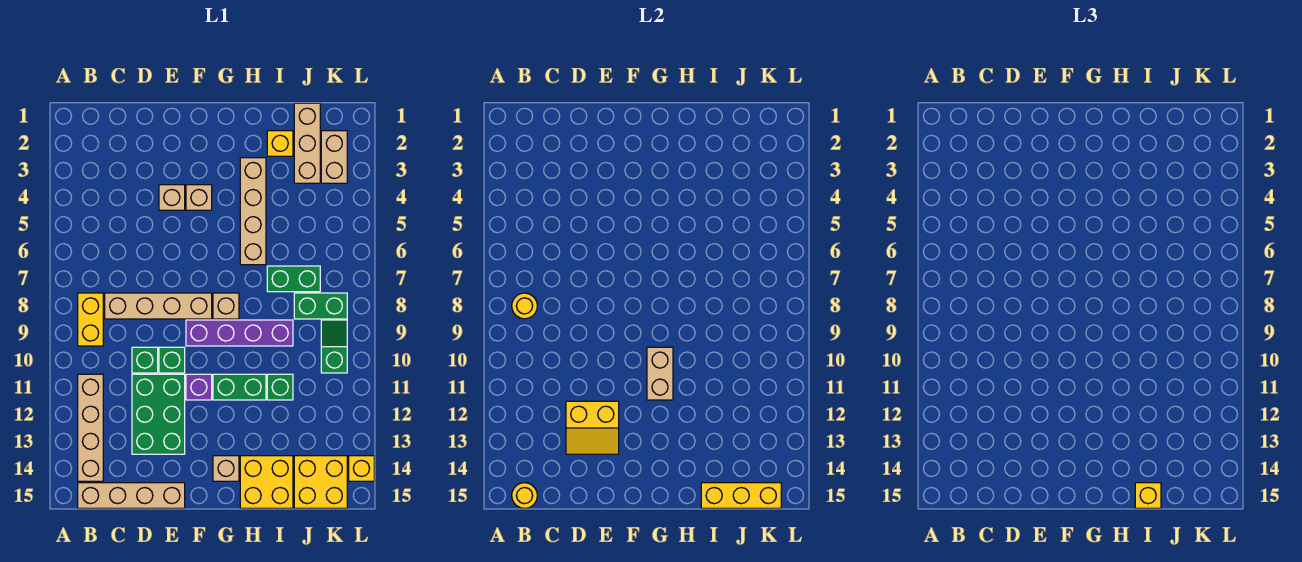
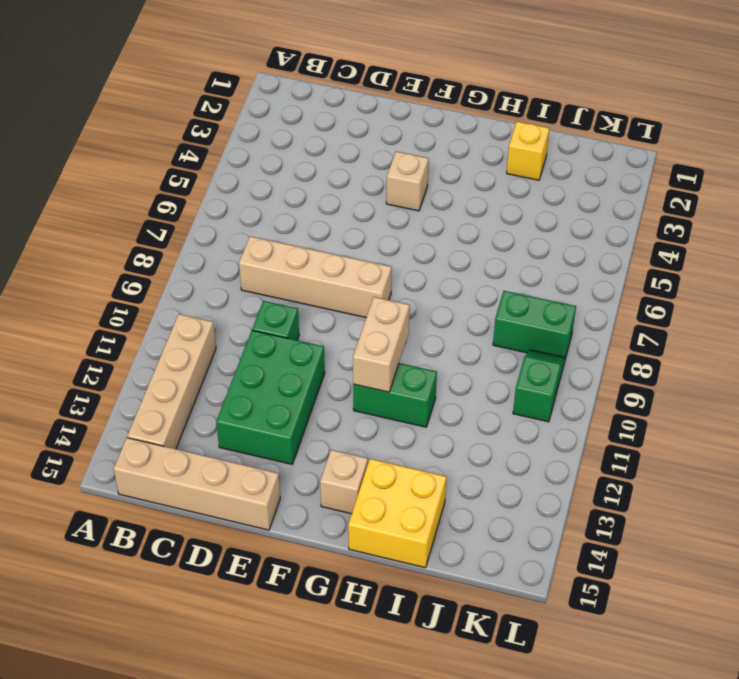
none -> yellow 1x2 brick [78,293,103,346]
none -> tan 1x1 brick [159,185,185,210]
none -> green 1x1 brick [159,347,185,373]
none -> purple 1x4 brick [186,320,293,346]

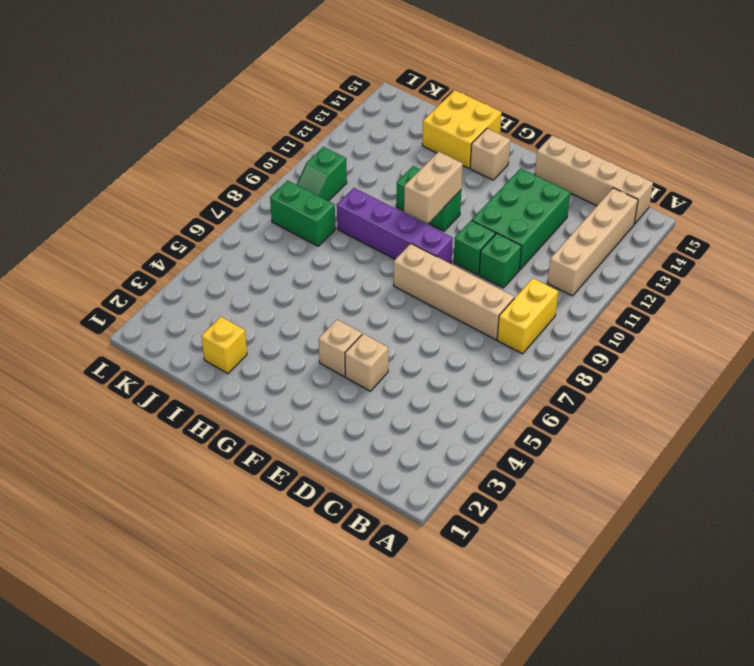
none -> purple 1x1 brick [186,374,212,400]
none -> tan 1x1 brick [213,293,239,319]
none -> tan 1x4 brick [240,158,266,265]
none -> green 1x2 brick [267,266,320,292]

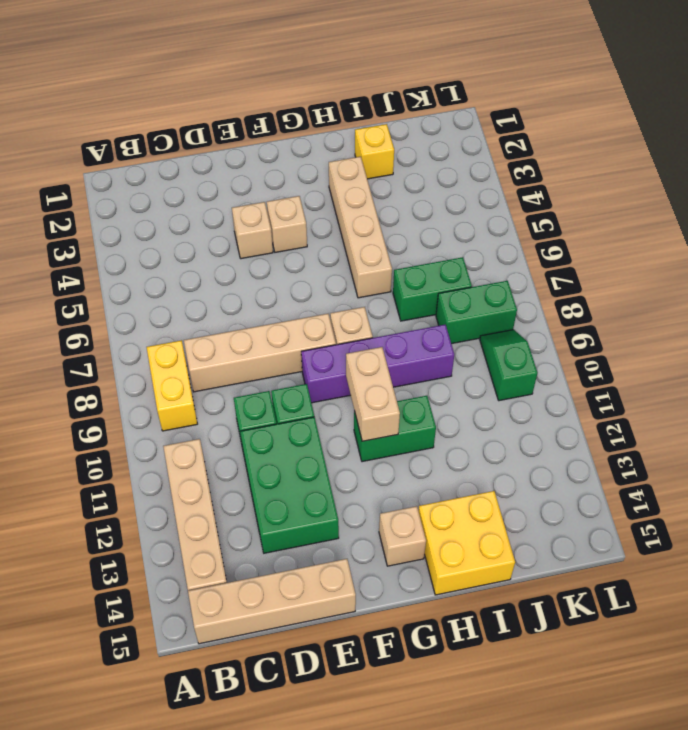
none -> purple 1x1 brick [186,374,212,400]
none -> green 1x1 brick [267,374,293,400]
none -> tan 1x3 brick [294,103,320,183]
none -> yellow 2x2 brick [294,456,347,508]

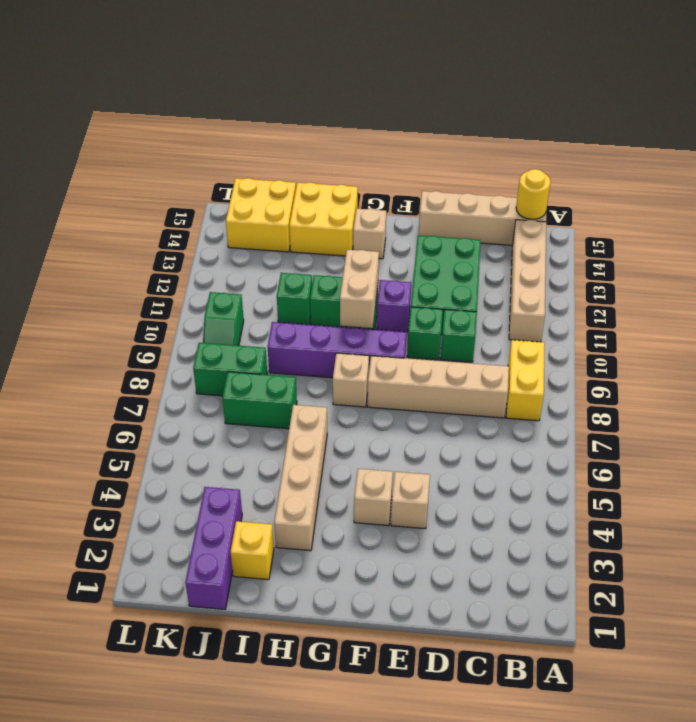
purple 1x3 brick [185,487,242,609] -> tan 1x3 brick [294,103,320,183]
none -> tan 1x2 brick [321,131,347,183]
none -> yellow 1x1 brick [349,456,374,481]
none -> yellow 1x1 round brick [512,293,537,319]
none -> yellow 2x2 slope [566,401,619,454]

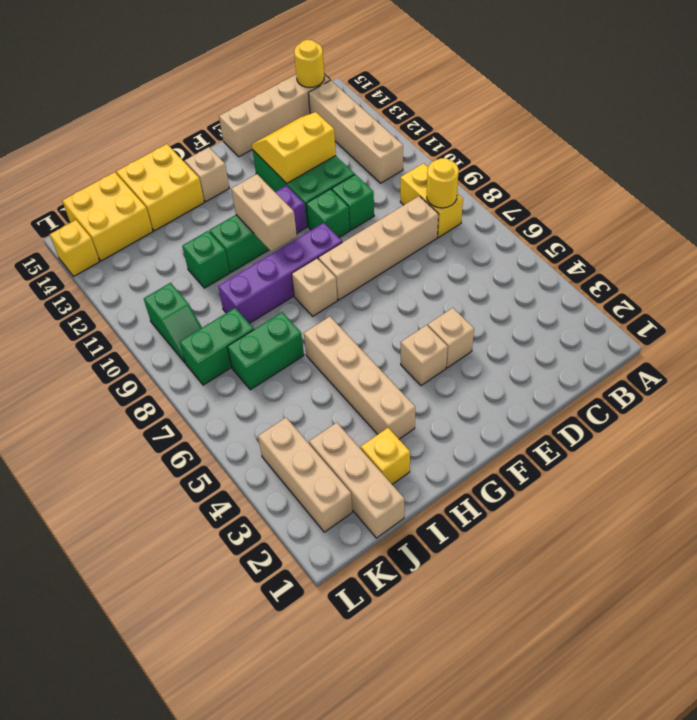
tan 1x3 brick [258,418,352,532] -> tan 1x2 brick [321,131,347,183]
none -> yellow 1x3 brick [701,483,781,508]
none -> yellow 1x1 brick [1135,483,1161,508]

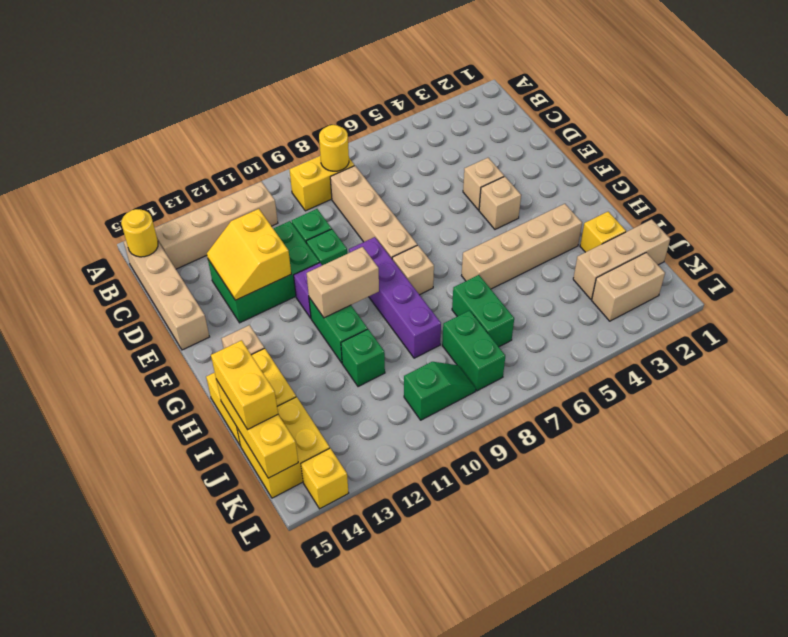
yellow 1x2 brick [211,340,278,430] -> yellow 1x1 brick [1135,483,1161,508]

